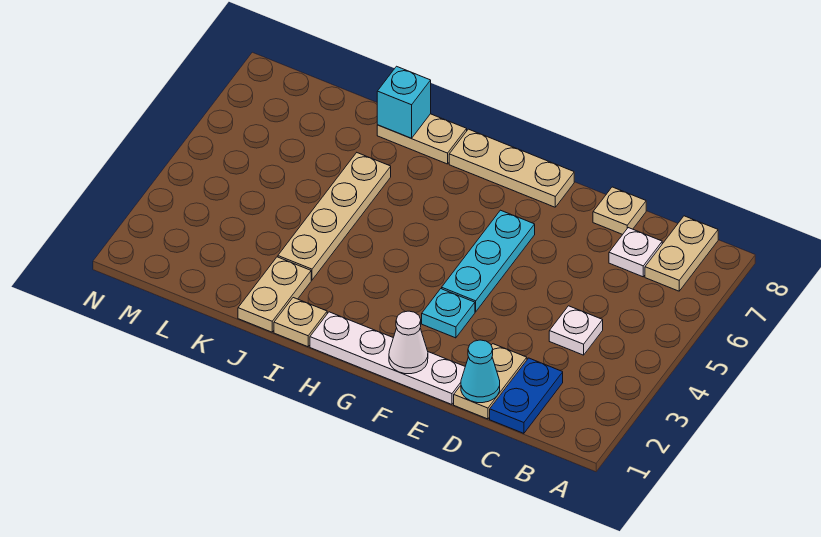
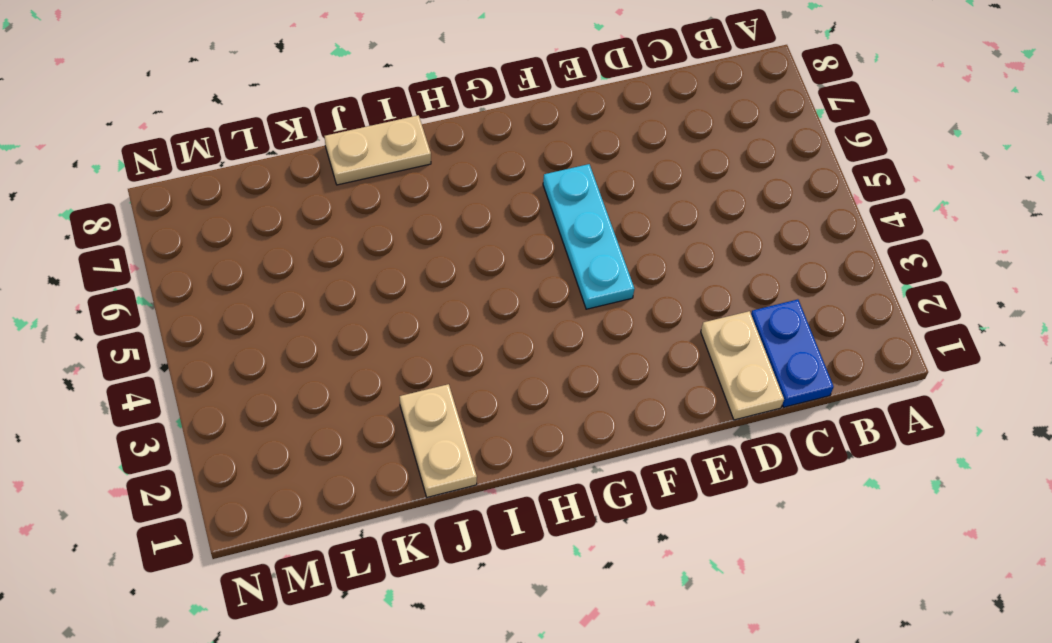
none -> tan 1x2 plate [645,216,718,291]
none -> white 1x1 plate [549,306,603,355]
none -> white 1x1 plate [609,228,662,277]

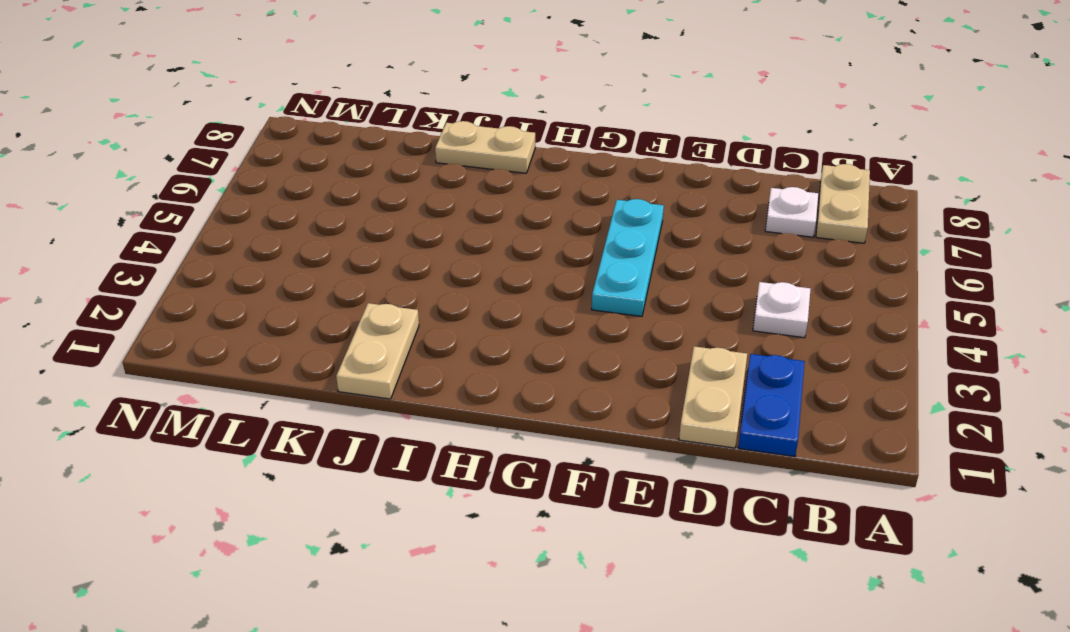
none -> tan 1x1 plate [593,187,646,235]
none -> white 1x4 plate [310,312,465,404]
none -> cyan 1x1 plate [422,289,475,338]

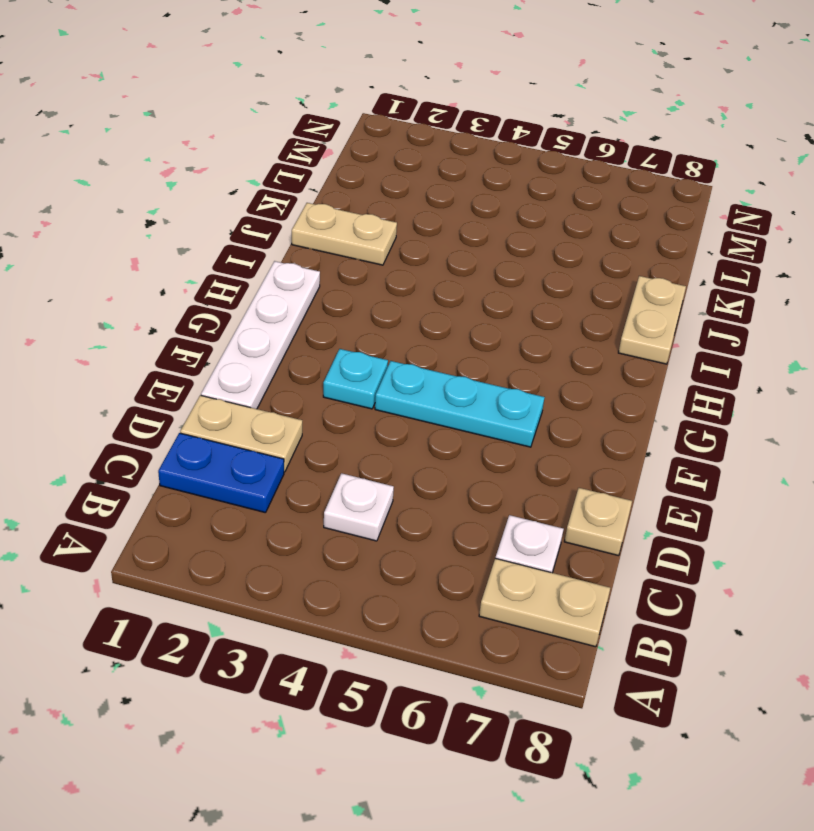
none -> tan 1x3 plate [449,129,574,207]
none -> tan 1x1 plate [274,298,327,347]
none -> tan 1x4 plate [278,153,391,280]

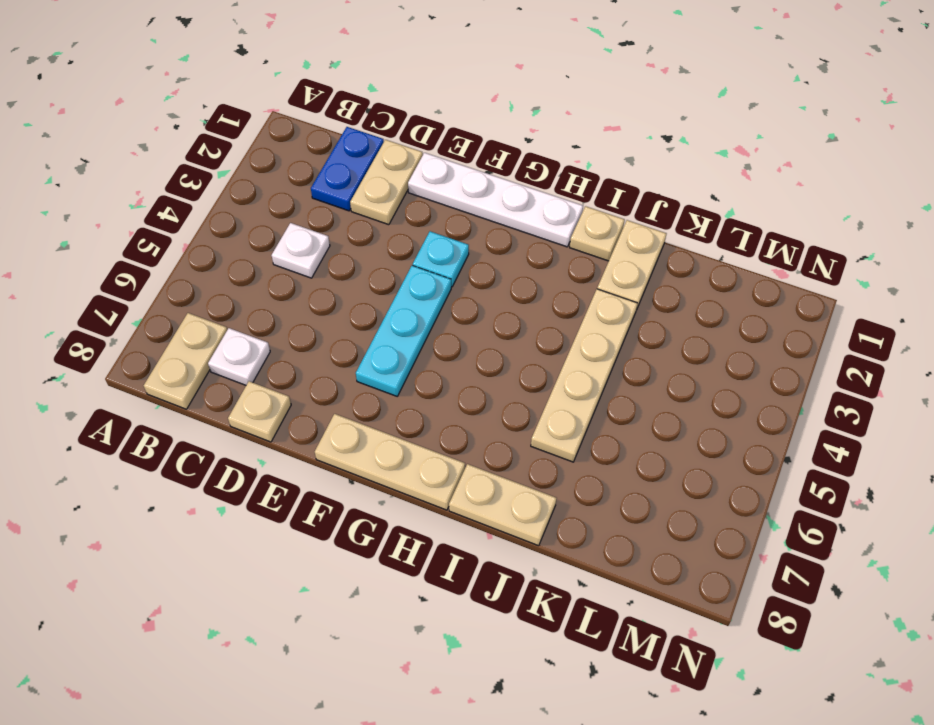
none -> cyan 1x1 cone [461,340,500,403]
none -> white 1x1 cone [389,311,428,374]
none -> cyan 1x1 brick [377,66,431,138]

